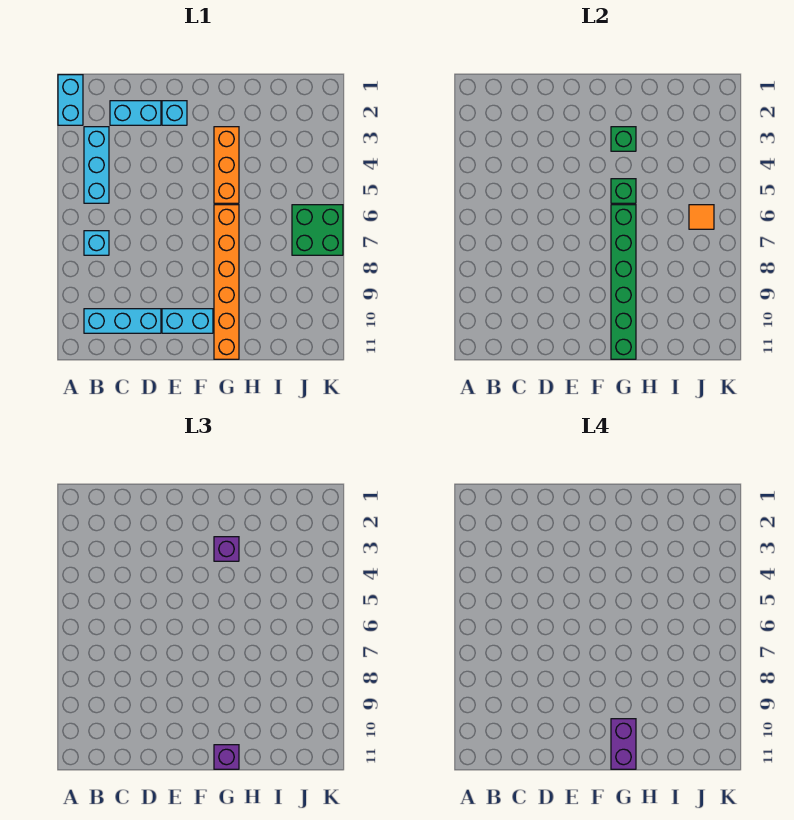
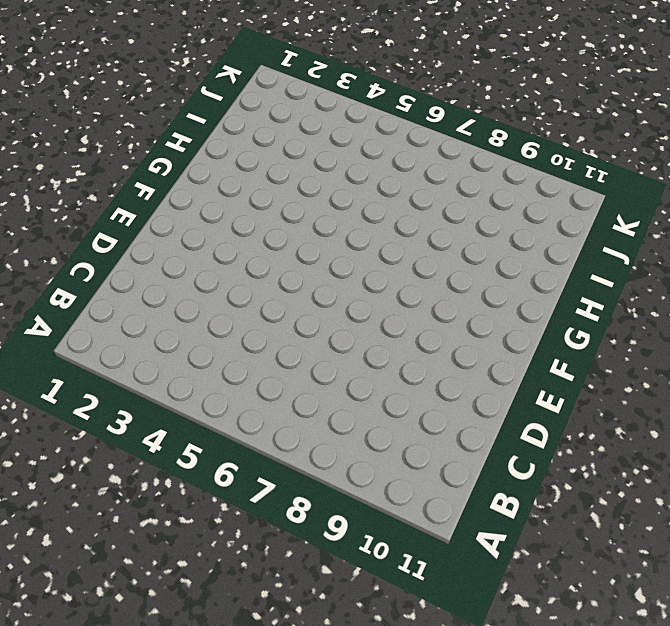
none -> cyan 1x2 brick [58,75,83,125]
none -> cyan 1x3 brick [84,127,109,203]
none -> cyan 1x1 brick [84,231,109,255]

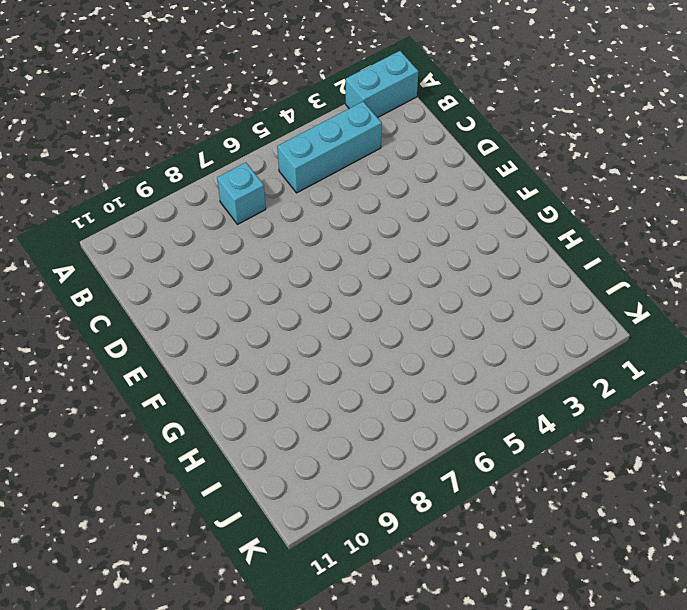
none -> cyan 1x3 brick [84,309,161,333]
none -> cyan 1x2 brick [110,101,161,125]
none -> cyan 1x1 brick [162,101,187,125]

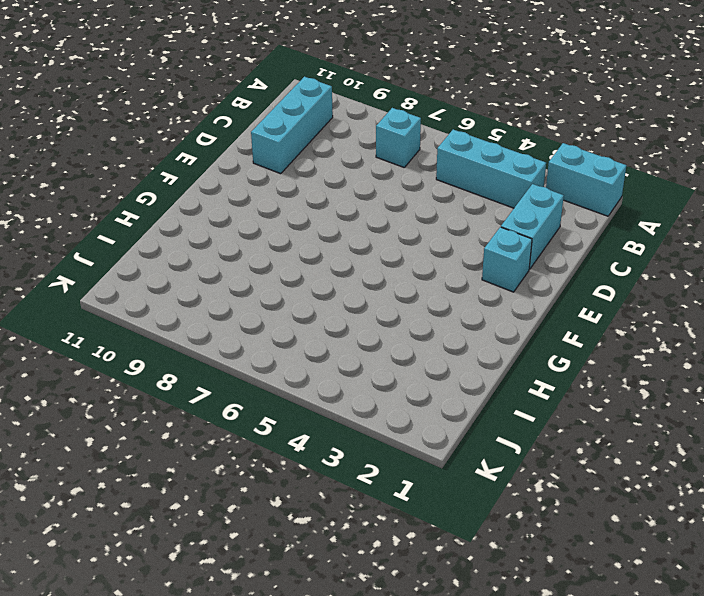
none -> cyan 1x2 brick [162,309,213,333]
none -> orange 1x3 brick [214,127,239,203]
none -> orange 1x6 brick [214,205,239,359]

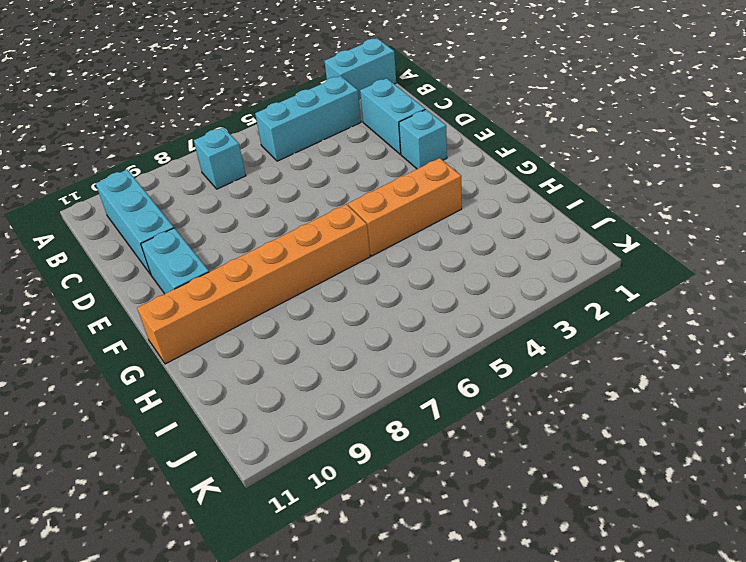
none -> green 2x2 brick [292,205,343,255]
none -> green 1x1 brick [611,127,636,151]
none -> green 1x1 brick [611,179,636,203]

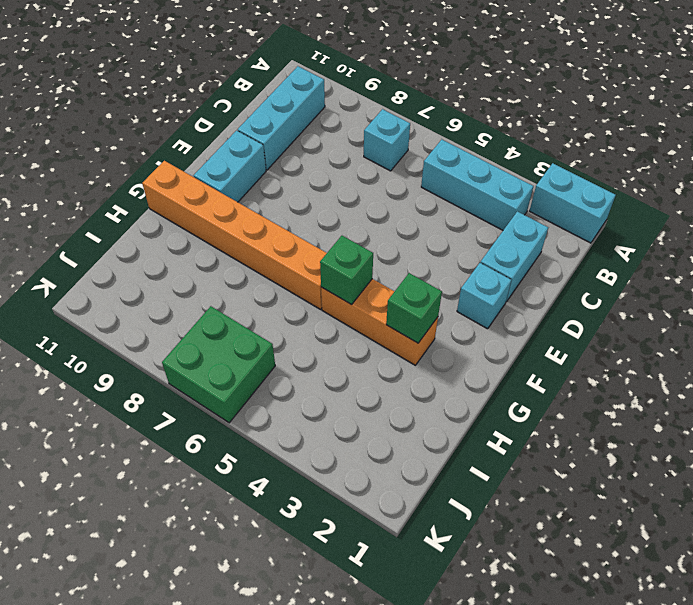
none -> green 1x6 brick [611,205,636,359]
none -> orange 1x1 tile [689,205,714,229]
none -> purple 1x1 brick [214,537,239,561]

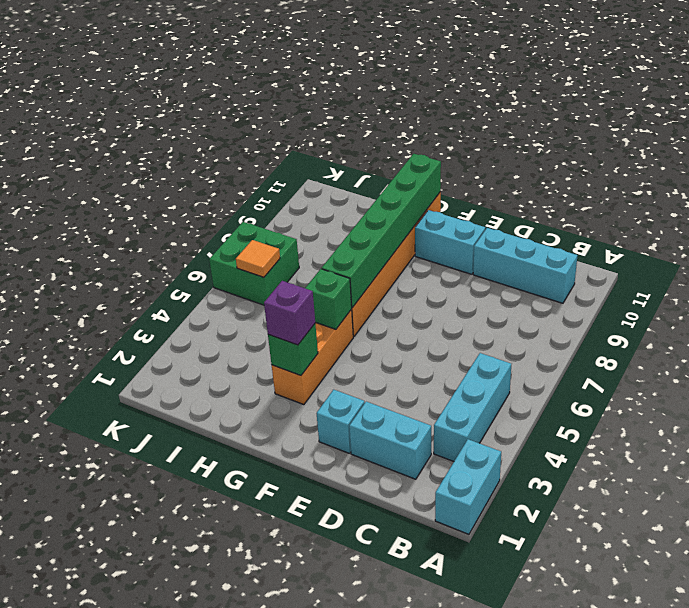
none -> cyan 1x1 brick [84,231,109,255]
none -> purple 1x1 brick [214,745,239,769]
none -> purple 1x2 brick [611,719,636,769]

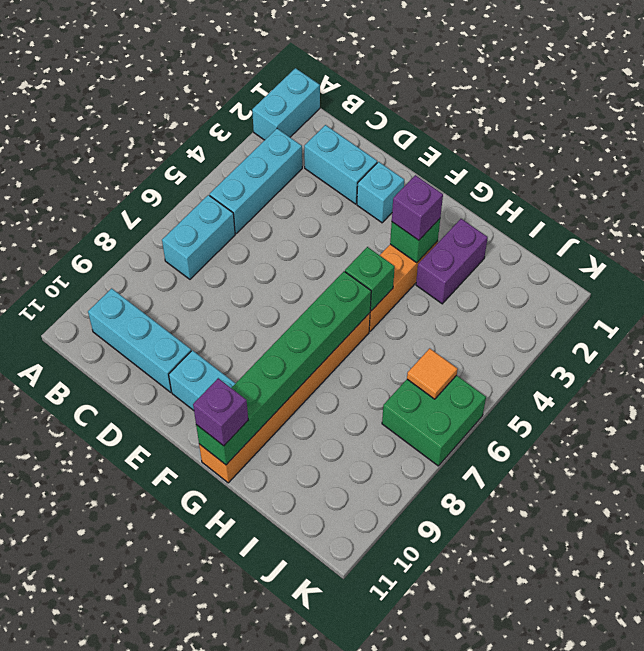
cyan 1x2 brick [162,195,235,279] -> cyan 1x1 brick [84,231,109,255]
purple 1x2 brick [416,219,488,304] -> purple 1x2 brick moved to [611,719,636,769]

